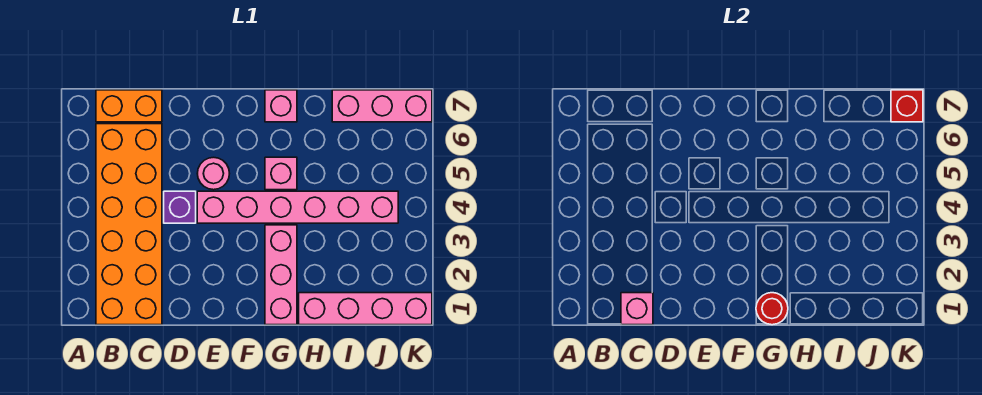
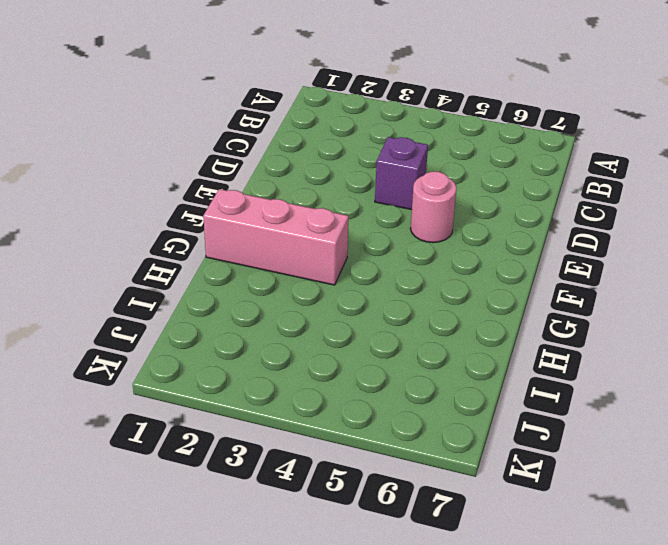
none -> orange 2x6 brick [96,124,162,325]
none -> orange 1x2 brick [96,90,162,122]
none -> pink 1x6 brick [197,191,398,223]

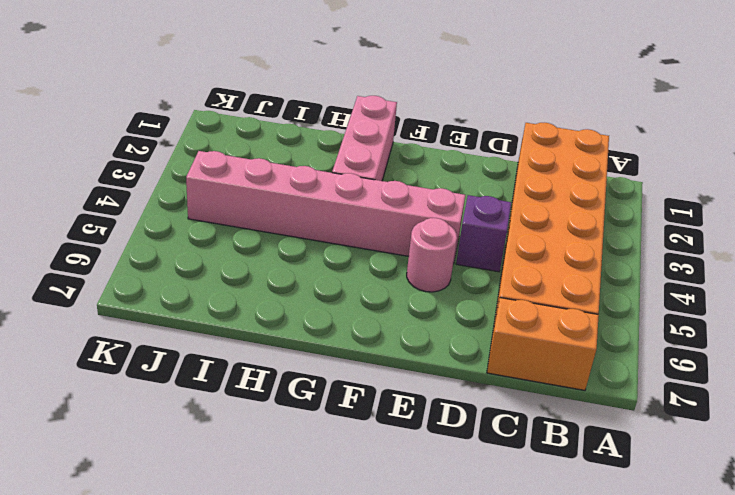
none -> pink 1x1 brick [265,157,297,190]
none -> pink 1x1 brick [265,90,297,122]
none -> pink 1x4 brick [299,293,432,325]

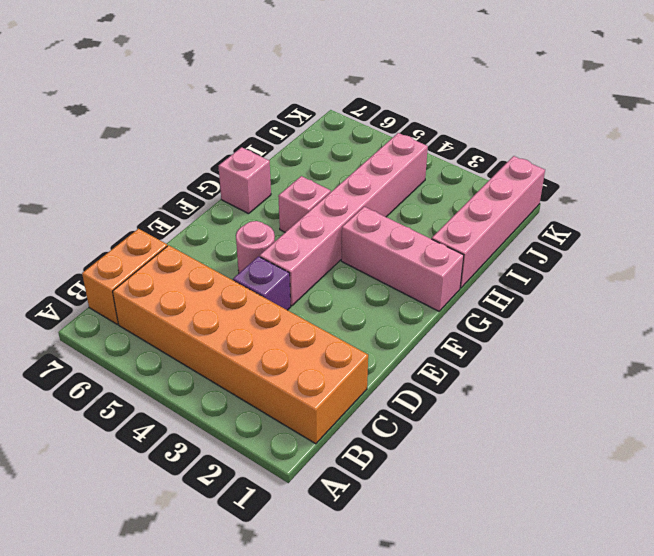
none -> pink 1x3 brick [332,90,432,122]
none -> pink 1x1 brick [621,293,653,325]
none -> red 1x1 round brick [756,293,788,325]

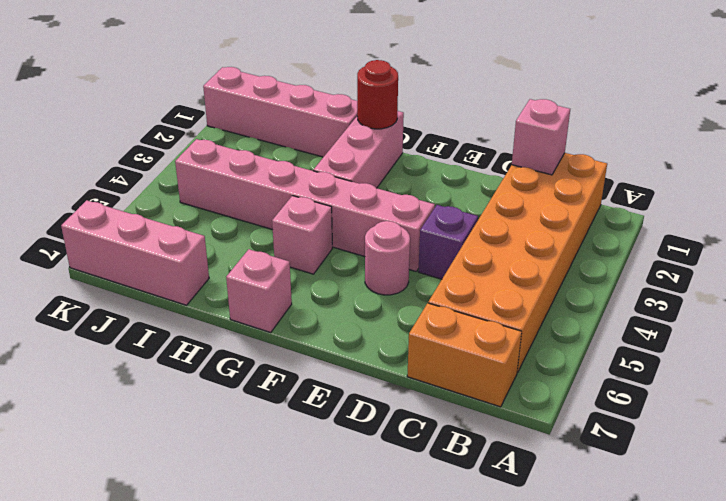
none -> red 1x1 brick [891,90,923,122]

